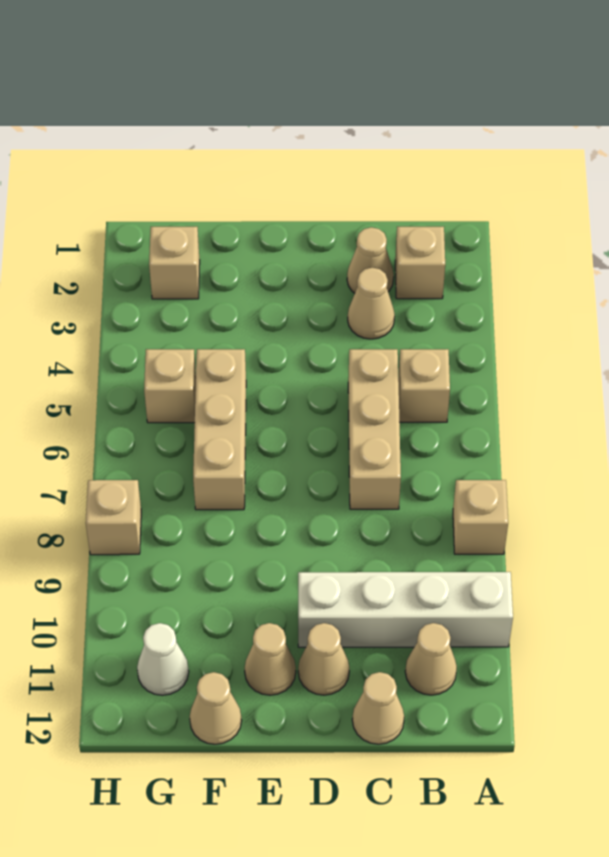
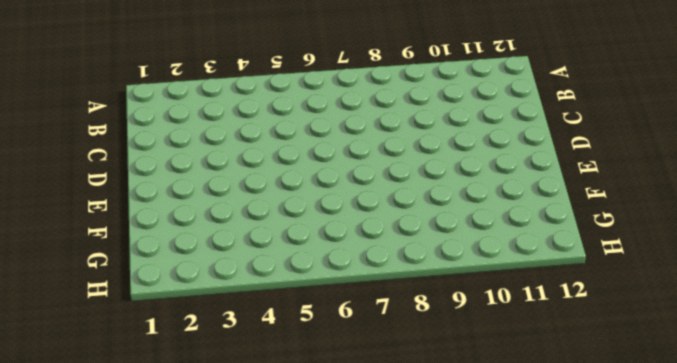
none -> tan 1x1 brick [453,480,508,554]
none -> white 1x4 brick [298,572,513,647]
none -> tan 1x1 brick [395,227,445,299]

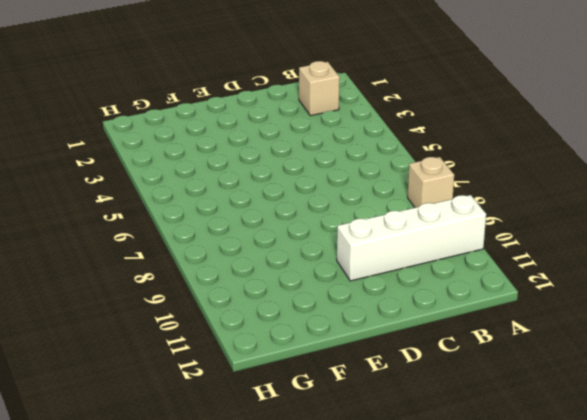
none -> tan 1x1 brick [398,349,450,422]
none -> tan 1x1 cone [405,623,457,695]
none -> tan 1x1 cone [347,227,394,293]

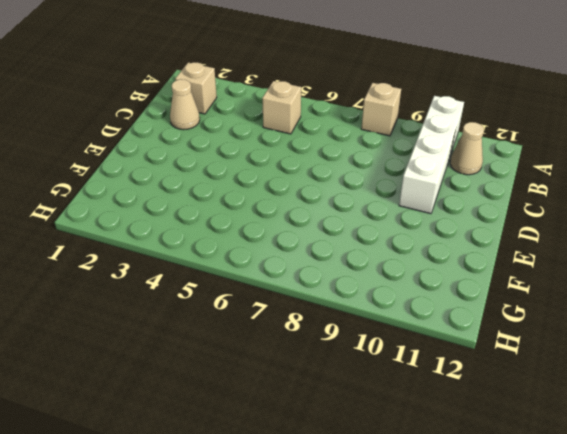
none -> tan 1x1 cone [348,268,395,339]
none -> tan 1x3 brick [348,349,401,509]
none -> tan 1x1 cone [352,672,404,744]

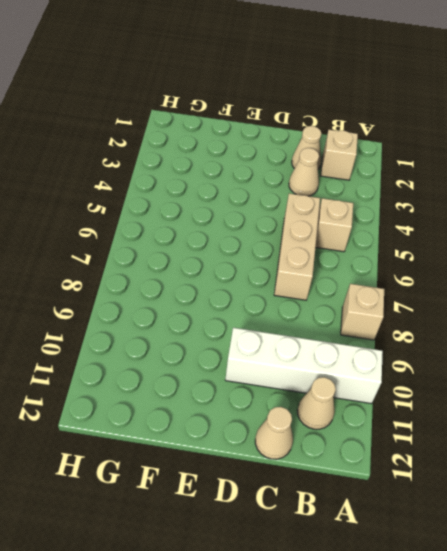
none -> tan 1x1 cone [298,623,349,695]
none -> tan 1x1 cone [245,623,296,695]
none -> tan 1x3 brick [193,349,246,510]

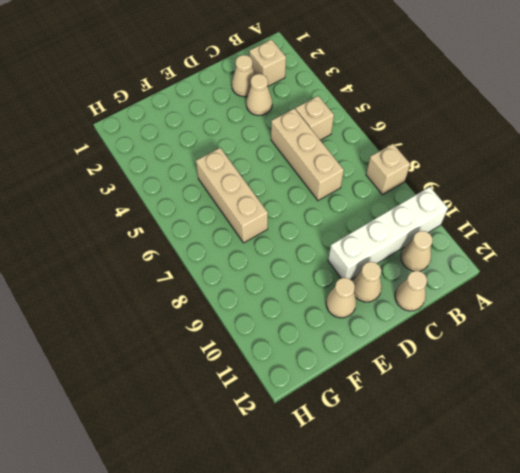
none -> tan 1x1 cone [190,672,242,744]
none -> tan 1x1 brick [149,227,200,299]
none -> tan 1x1 brick [144,349,196,423]

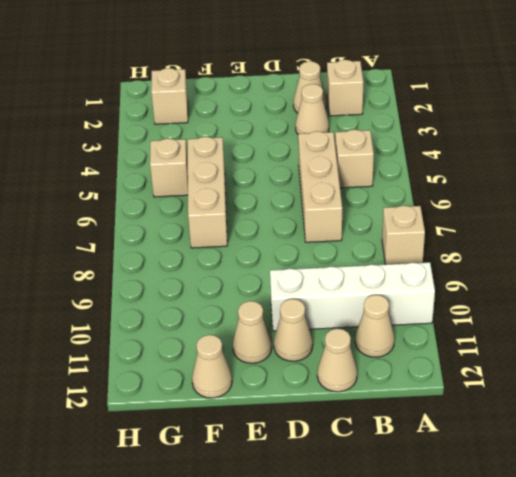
none -> white 1x1 cone [137,623,189,695]
none -> tan 1x1 brick [86,480,141,555]

